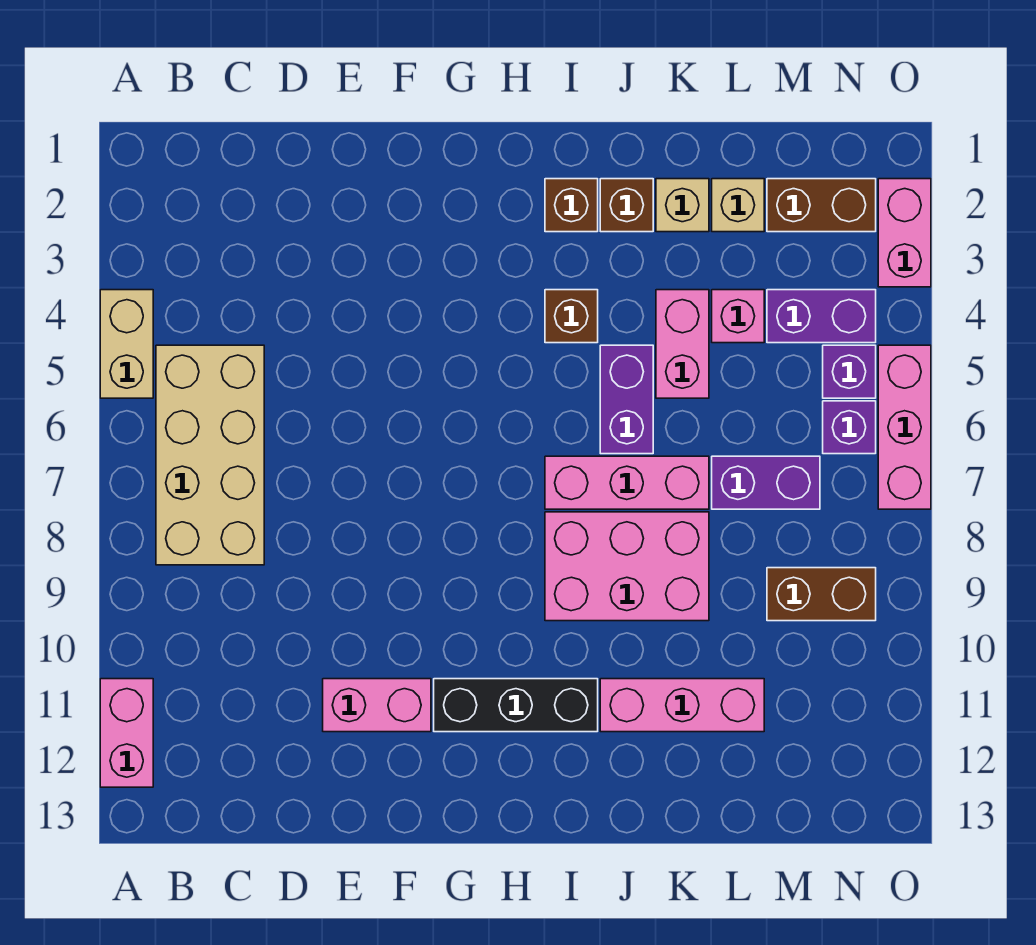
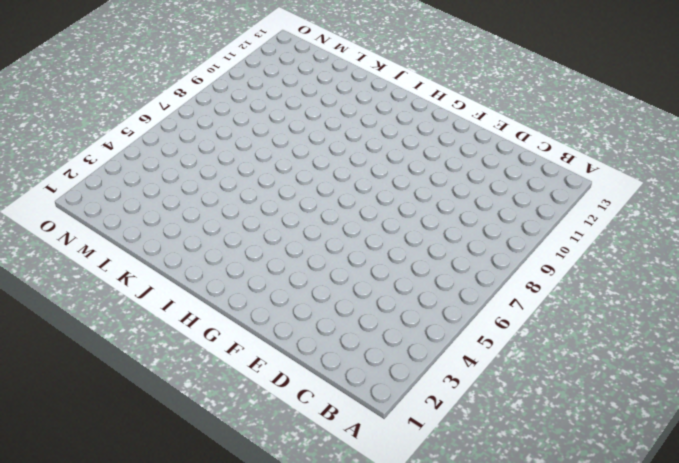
none -> tan 1x2 brick [100,290,153,398]
none -> pink 1x2 brick [100,679,153,787]
none -> tan 2x4 brick [156,345,264,565]

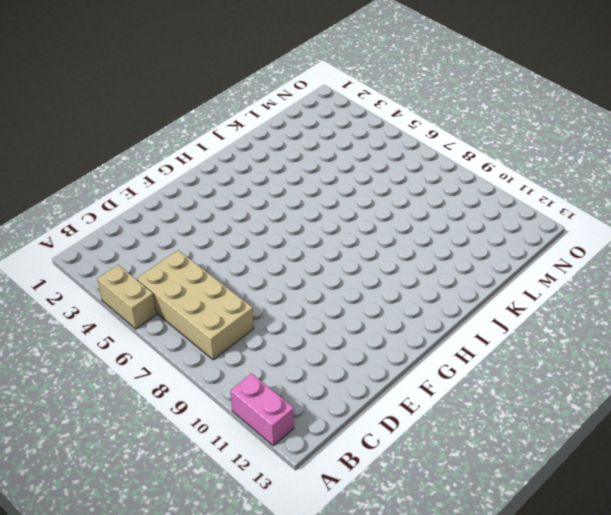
none -> pink 1x2 brick [323,679,431,732]
none -> black 1x3 brick [434,679,598,732]
none -> brown 1x1 brick [545,179,598,232]

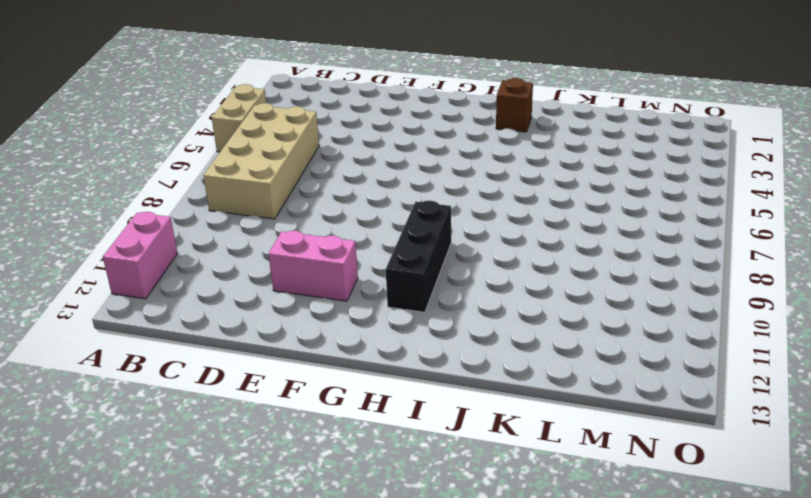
black 1x3 brick [386,201,451,312] -> black 1x3 brick turned to [434,679,598,732]
none -> brown 1x1 brick [545,290,598,343]
none -> pink 1x3 brick [545,456,709,509]
none -> pink 2x3 brick [545,512,709,621]

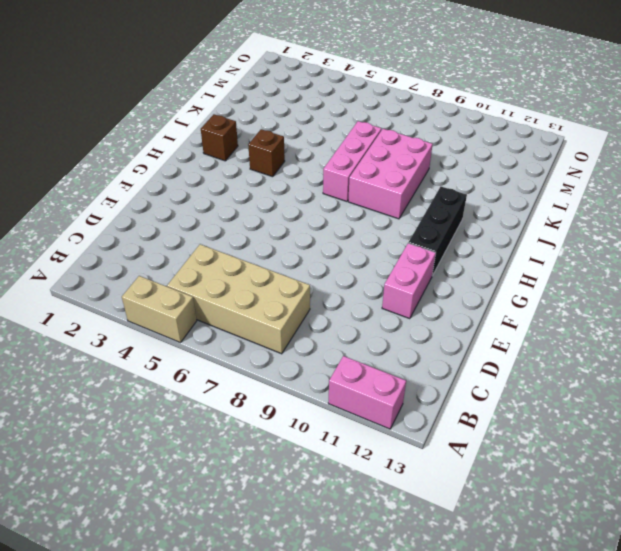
none -> brown 1x1 brick [600,179,653,232]
none -> purple 1x2 brick [600,345,653,454]
none -> pink 1x3 brick [600,679,764,732]

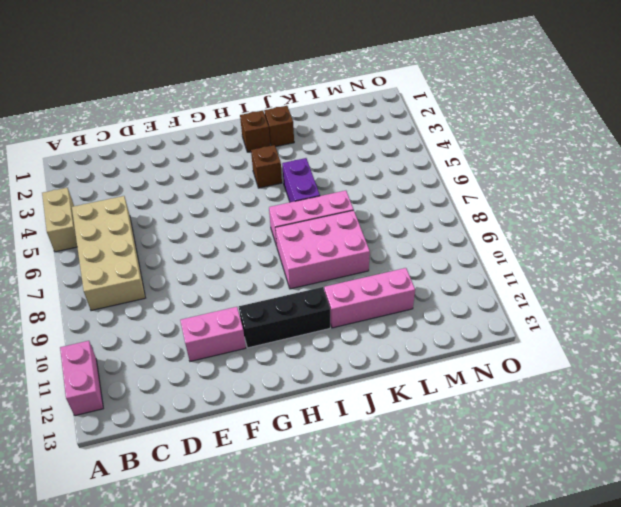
none -> tan 1x1 brick [656,179,709,232]
none -> pink 1x2 brick [656,290,709,398]
none -> tan 1x1 brick [712,179,764,232]

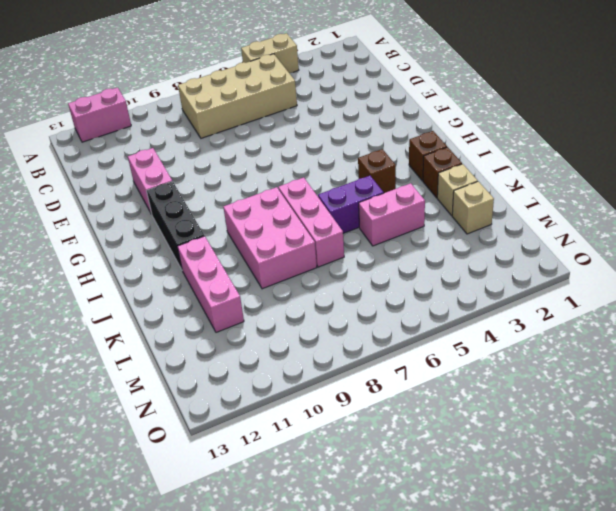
none -> pink 1x1 brick [712,290,764,343]
none -> purple 1x2 brick [712,456,820,509]
none -> brown 1x2 brick [767,179,876,232]

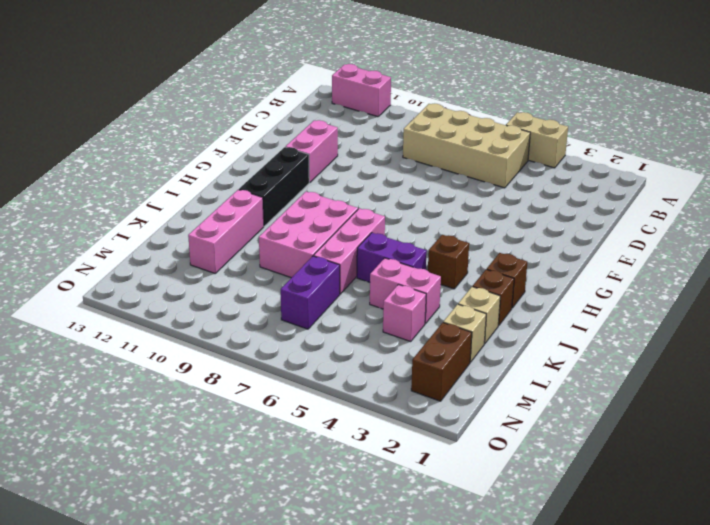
none -> purple 1x2 brick [767,290,876,343]
none -> brown 1x2 brick [767,568,876,621]
none -> purple 1x1 brick [823,345,876,398]

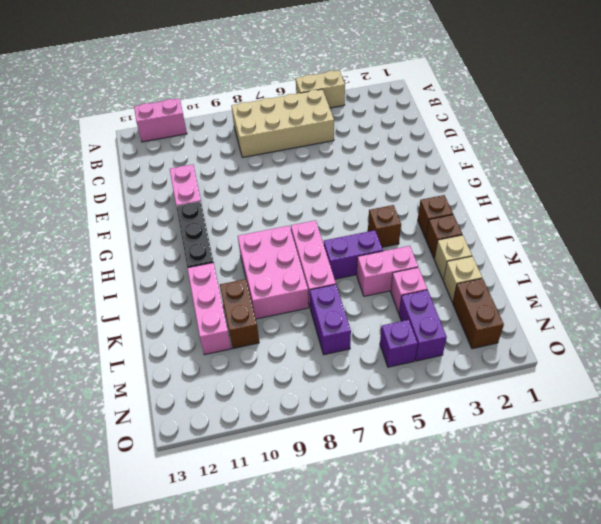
brown 1x2 brick [220,279,259,348] -> brown 1x2 brick moved to [767,568,876,621]
none -> purple 1x1 brick [823,401,876,454]
none -> pink 1x2 brick [878,179,931,287]
none -> pink 1x3 brick [878,345,931,509]

